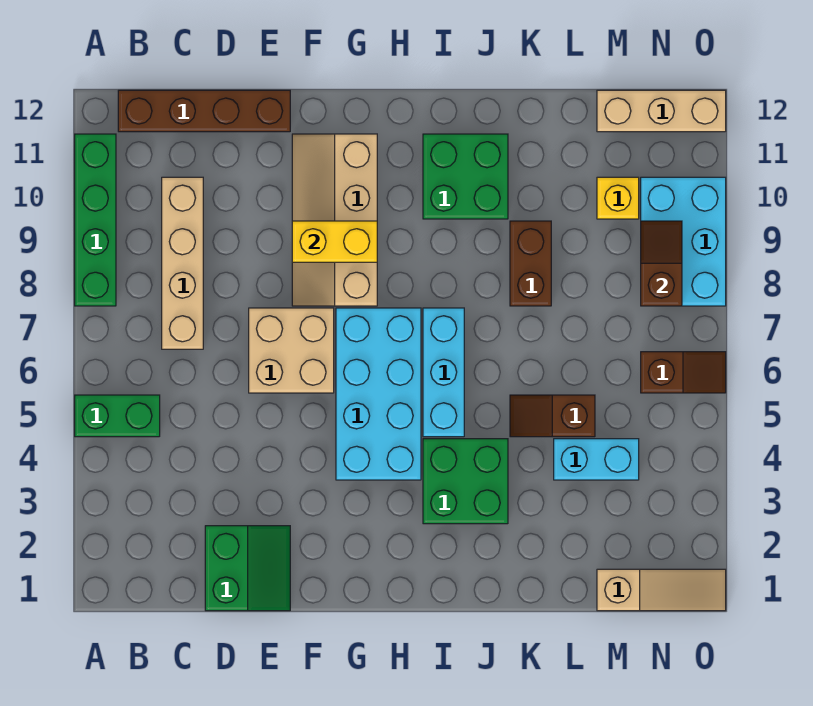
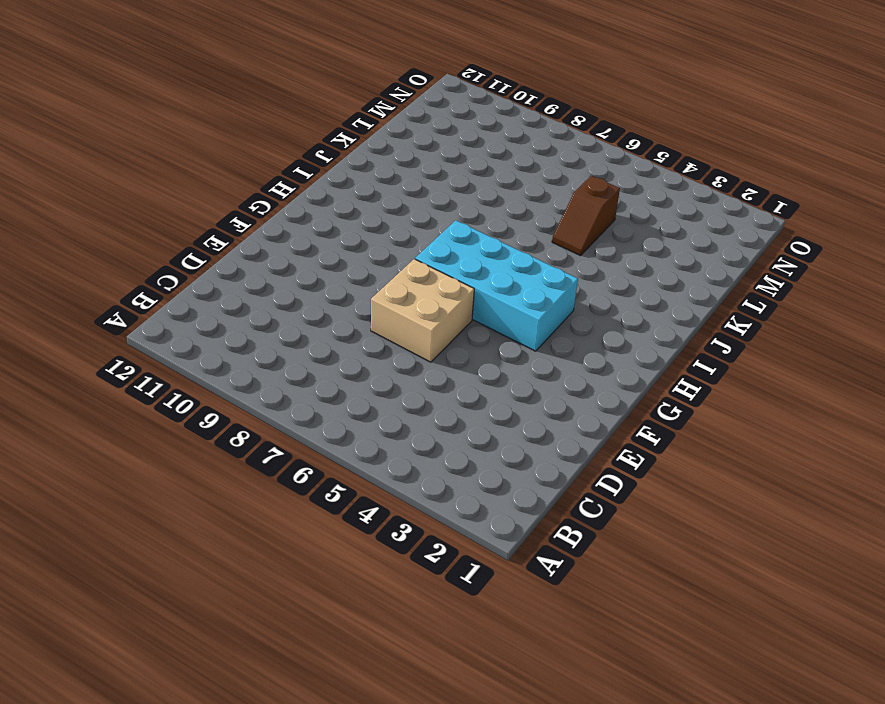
none -> green 1x2 brick [75,395,160,437]
none -> green 1x4 brick [75,134,116,306]
none -> brown 1x4 brick [118,90,290,132]

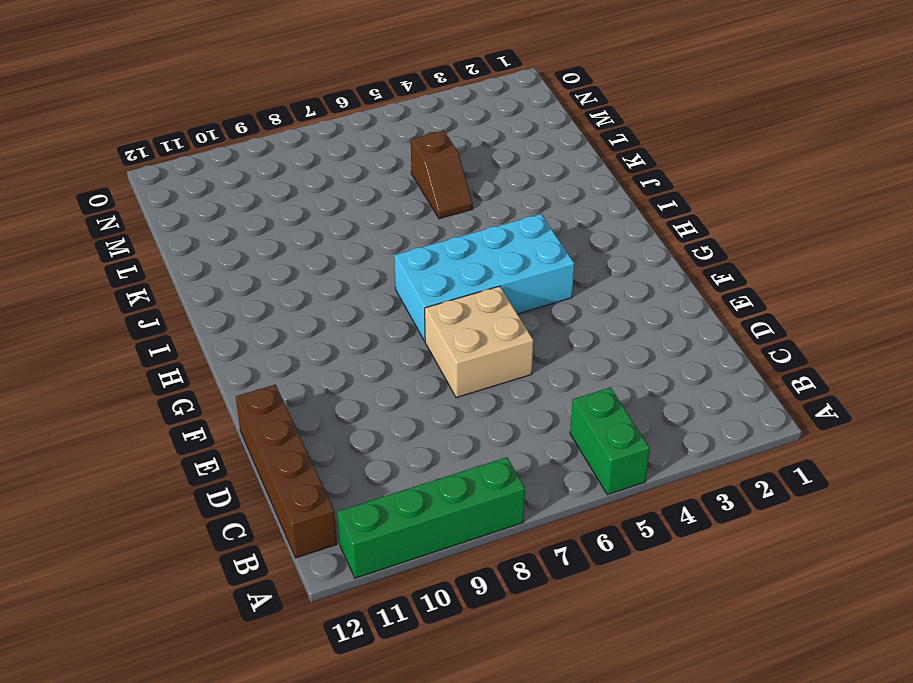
none -> tan 1x4 brick [162,177,203,349]
none -> green 2x2 slope [205,526,290,611]
none -> tan 2x4 slope [292,134,377,306]

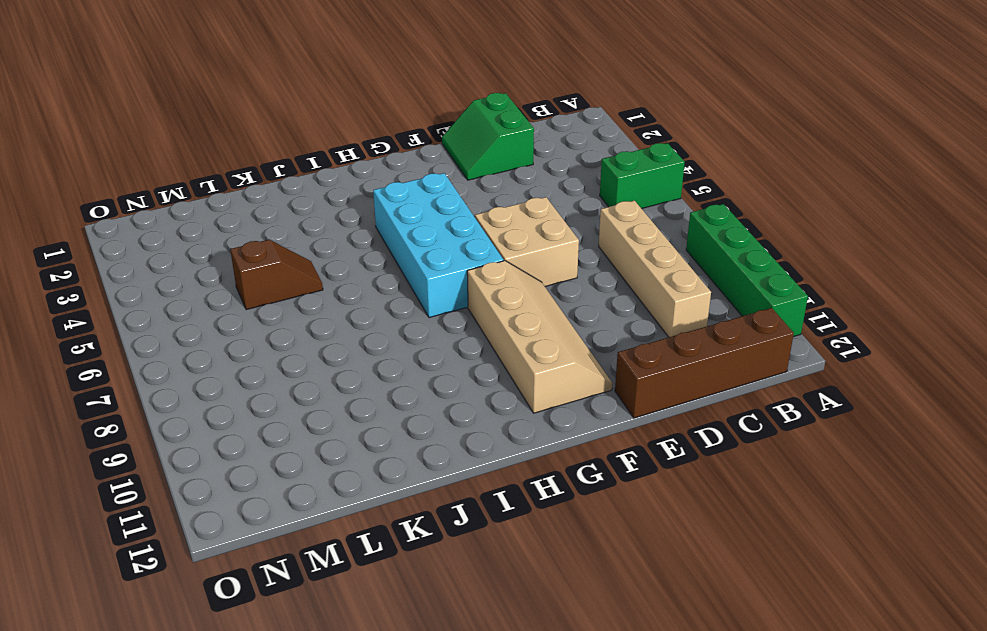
none -> green 2x2 brick [423,439,508,524]
none -> cyan 1x3 brick [423,308,464,437]
none -> green 2x2 brick [423,134,508,219]

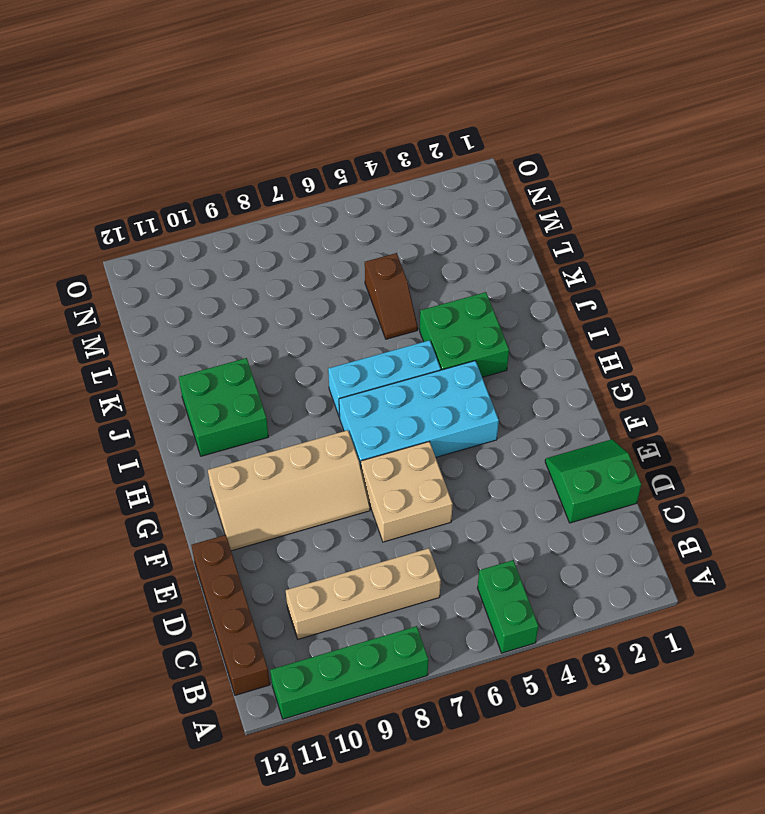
none -> brown 1x2 brick [510,221,551,306]
none -> cyan 1x2 brick [554,439,639,480]
none -> tan 1x3 slope [597,569,726,611]

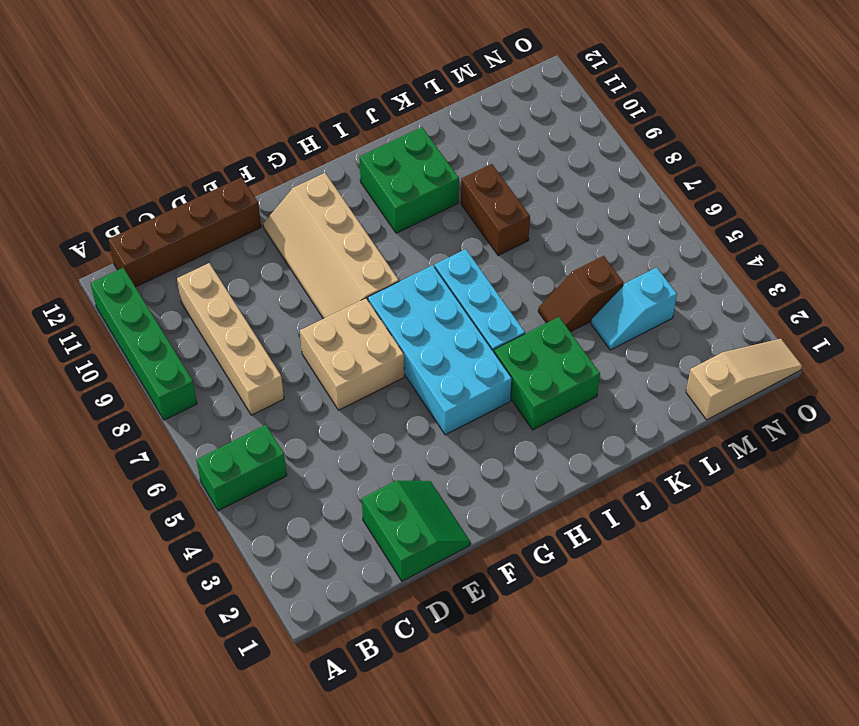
cyan 1x2 slope [591,268,677,350] -> cyan 1x2 brick [554,439,639,480]
none -> yellow 1x1 brick [597,177,639,219]
none -> tan 1x3 brick [597,90,726,132]
none -> brown 1x2 slope [641,352,726,393]

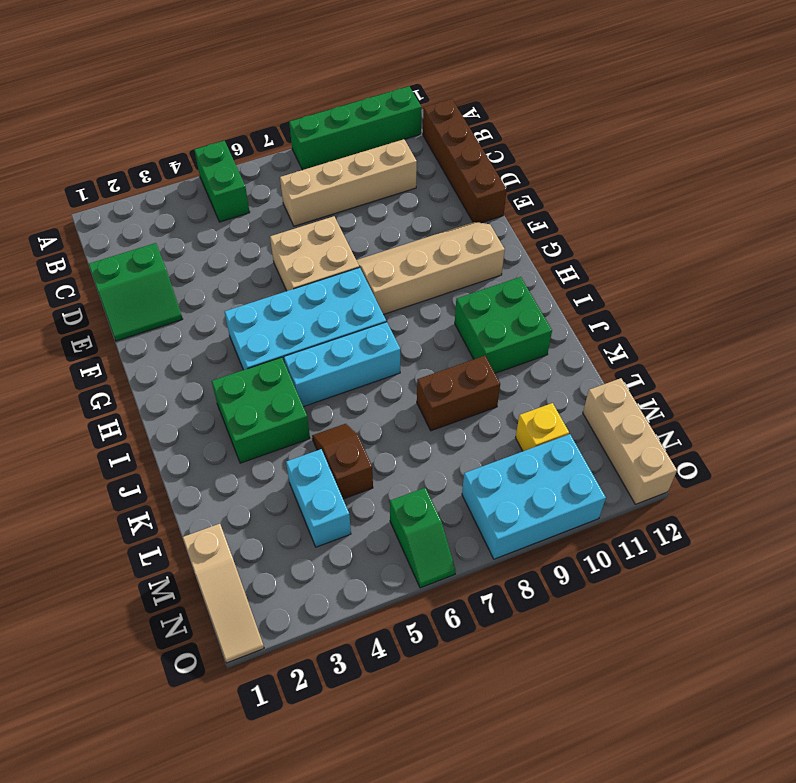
green 1x2 slope [390,488,456,588] -> brown 1x2 slope [641,352,726,393]
none -> yellow 1x2 brick [292,221,377,262]
none -> brown 1x2 slope [641,221,682,306]

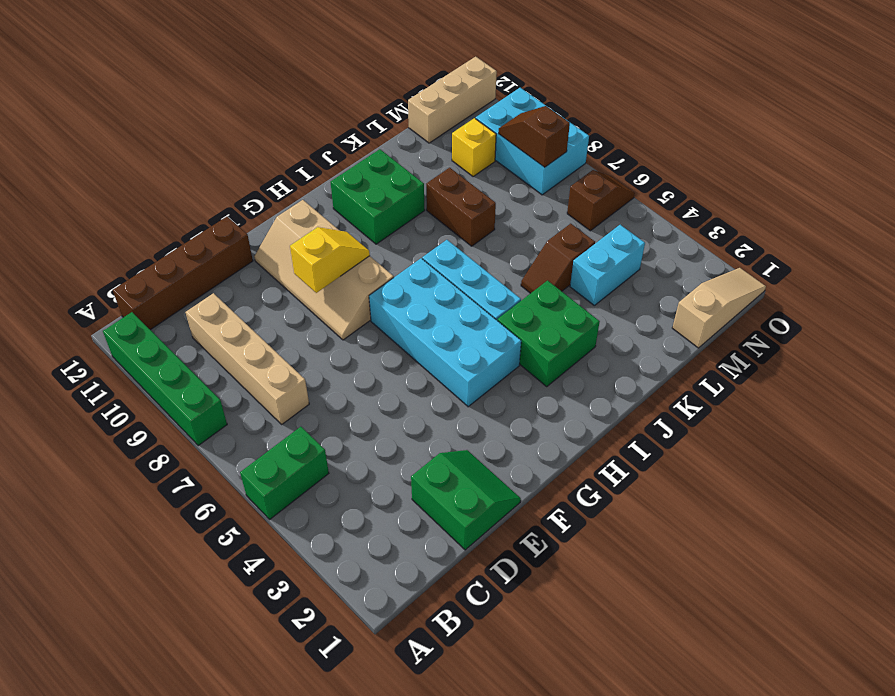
yellow 1x2 slope [290,227,370,293] -> yellow 1x2 brick [292,221,377,262]
none -> tan 2x2 brick [249,308,334,393]

